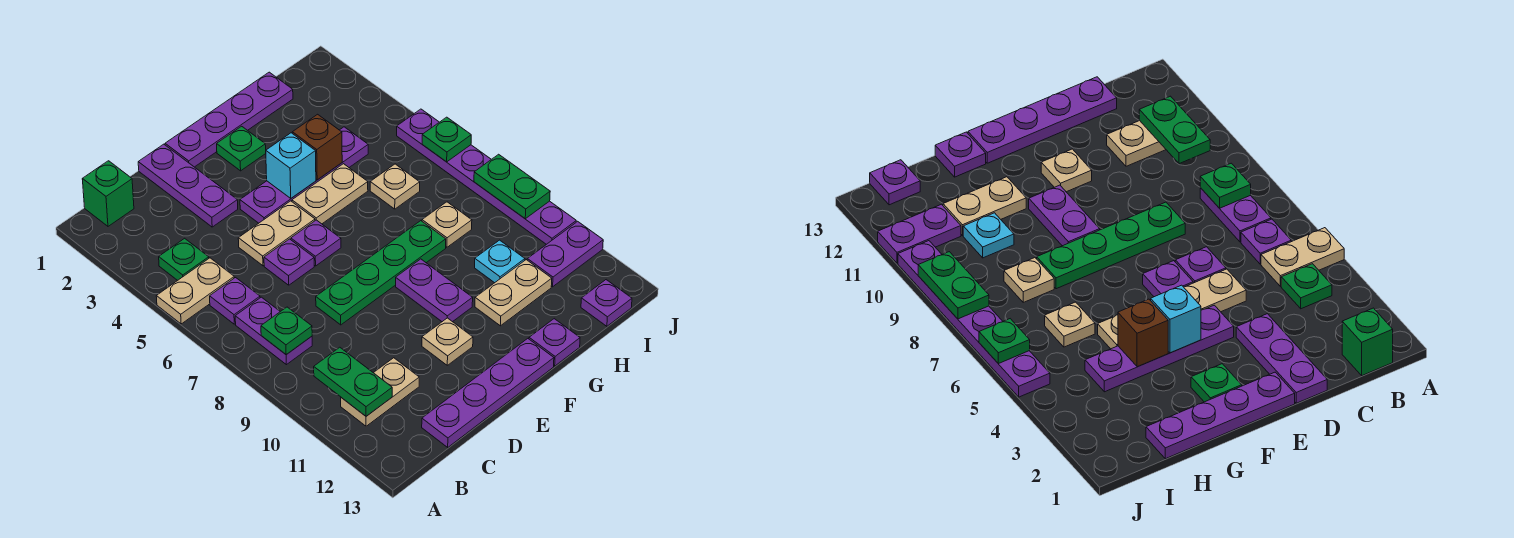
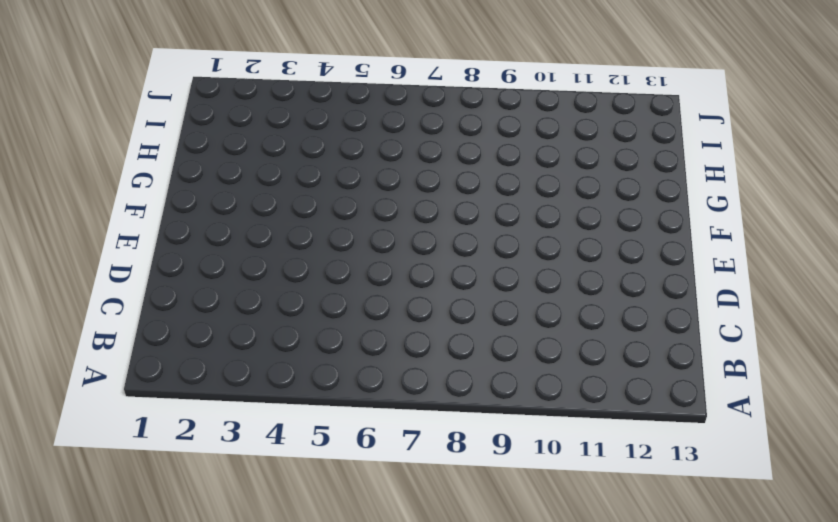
none -> tan 1x2 plate [156,258,234,324]
none -> green 1x1 brick [82,161,134,226]
none -> green 1x1 plate [159,238,209,280]
none -> purple 1x1 plate [210,278,260,324]

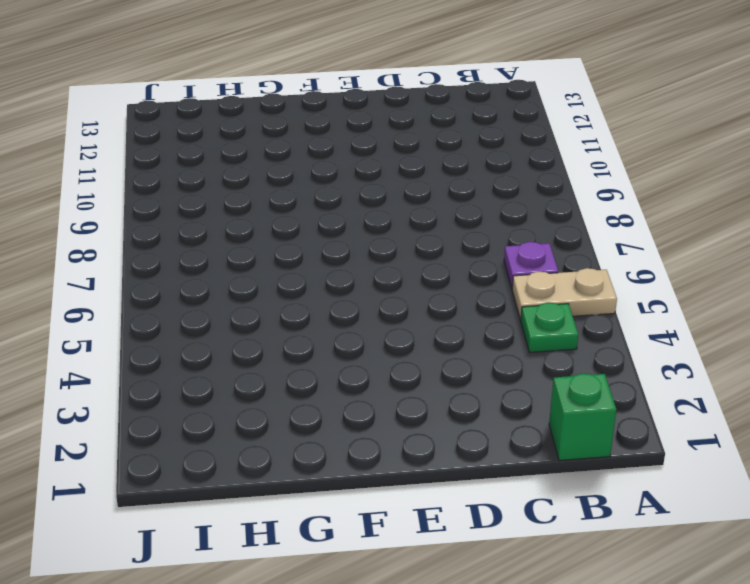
none -> purple 1x2 plate [235,297,312,365]
none -> tan 1x2 plate [341,358,419,426]
none -> purple 1x4 plate [422,339,554,447]
none -> purple 1x3 plate [138,144,238,227]

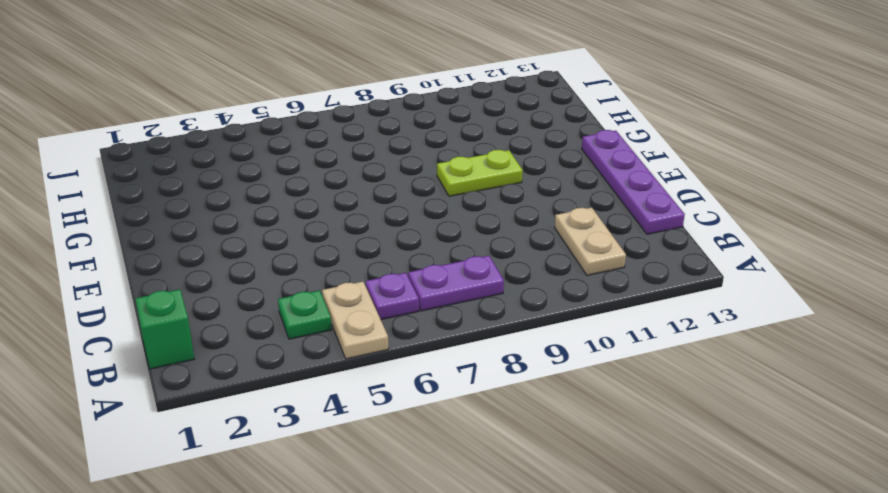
lime 1x2 plate [437,150,523,196] -> purple 1x2 plate [396,259,473,322]
none -> purple 1x3 plate [138,144,238,227]
none -> tan 1x2 plate [238,201,315,266]
none -> purple 1x1 plate [264,239,314,285]
none -> green 1x4 plate [316,221,446,325]

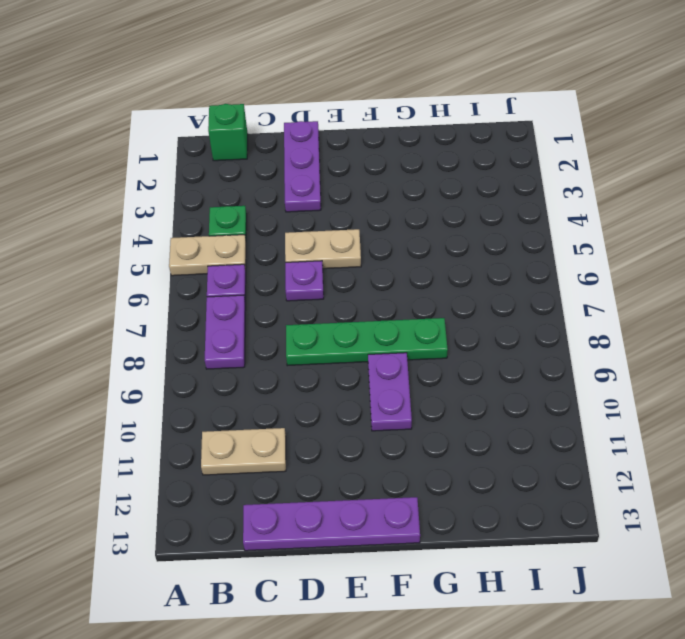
none -> purple 1x4 plate [165,72,293,167]
none -> purple 1x4 plate [240,127,368,223]
none -> purple 1x1 plate [291,220,341,266]
none -> tan 1x1 plate [422,318,473,365]

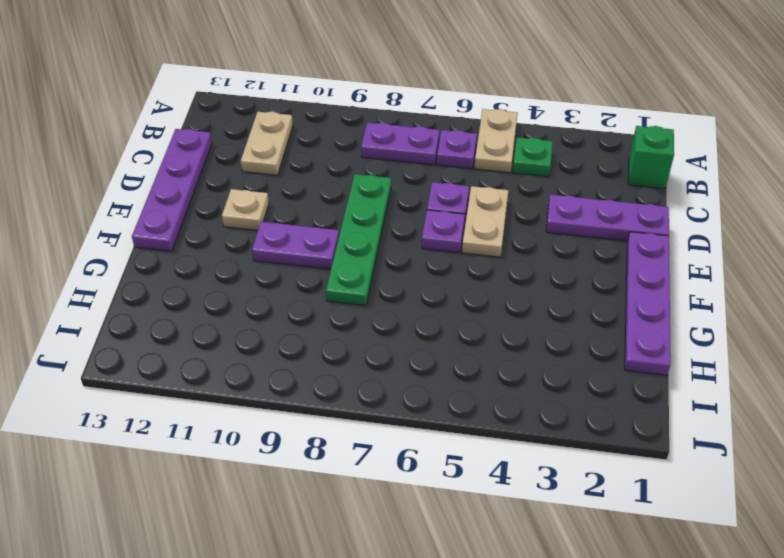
none -> purple 1x4 plate [240,127,368,223]
none -> green 1x1 plate [217,126,266,171]
none -> tan 1x2 plate [292,164,368,224]
none -> tan 1x2 plate [475,260,552,326]

